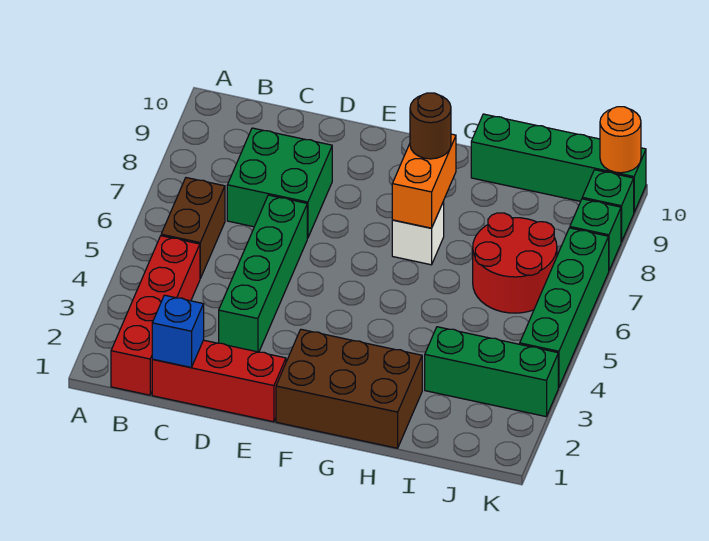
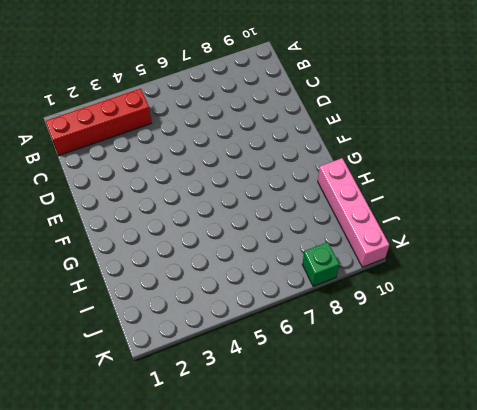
pink 1x4 brick [318,158,389,267] -> green 1x4 brick [471,114,646,212]
none -> brown 1x2 brick [161,178,225,278]
none -> red 1x3 brick [152,340,286,422]
none -> green 2x2 brick [227,128,332,238]

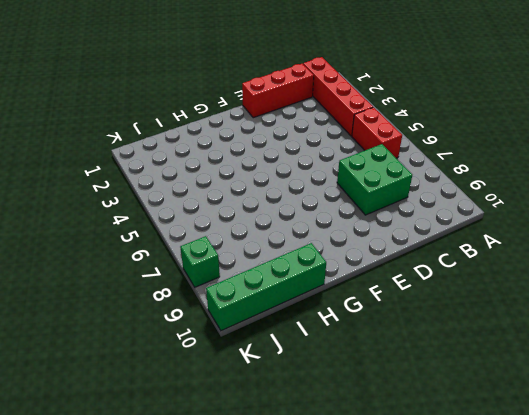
red 1x2 brick [352,107,402,158] -> brown 1x2 brick [161,178,225,278]
none -> green 1x4 brick [219,195,307,352]
none -> brown 2x3 brick [276,329,422,448]
none -> white 1x1 brick [392,201,444,265]

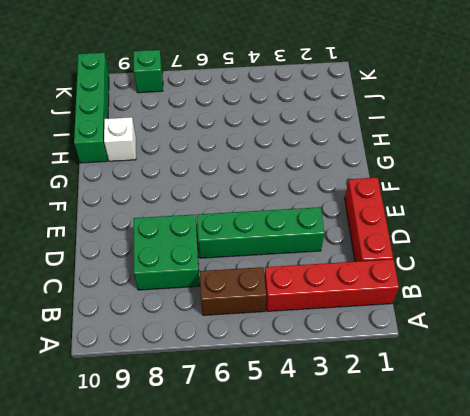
white 1x1 brick [104,117,136,161] -> white 1x1 brick moved to [392,201,444,265]
none -> brown 2x3 brick [276,329,422,448]
none -> green 1x3 brick [425,327,558,416]
none -> red 2x2 round brick [473,213,557,313]

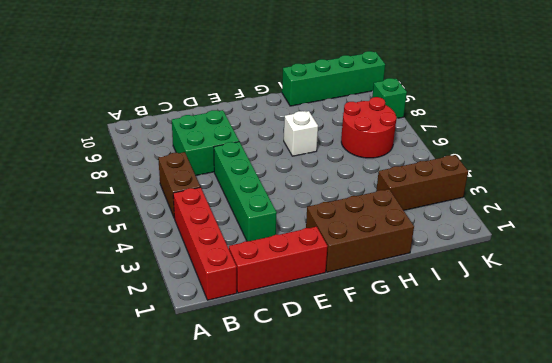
brown 1x3 brick [376,155,468,210] -> green 1x3 brick [425,327,558,416]
none -> green 1x4 brick [520,228,609,387]
none -> green 1x1 brick [582,170,634,242]
none -> blue 1x1 brick [152,295,204,367]

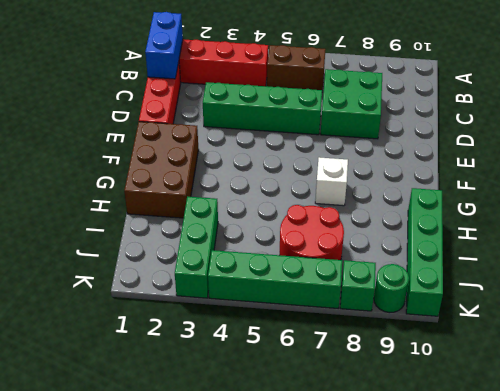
blue 1x2 brick [145,12,183,79] -> blue 1x1 brick [152,295,204,367]
green 1x1 round brick [374,264,409,313] -> green 1x1 brick [582,170,634,242]
none -> orange 1x2 brick [392,134,456,228]
none -> orange 1x1 round brick [600,107,641,173]
none -> brown 1x1 round brick [410,93,451,159]

